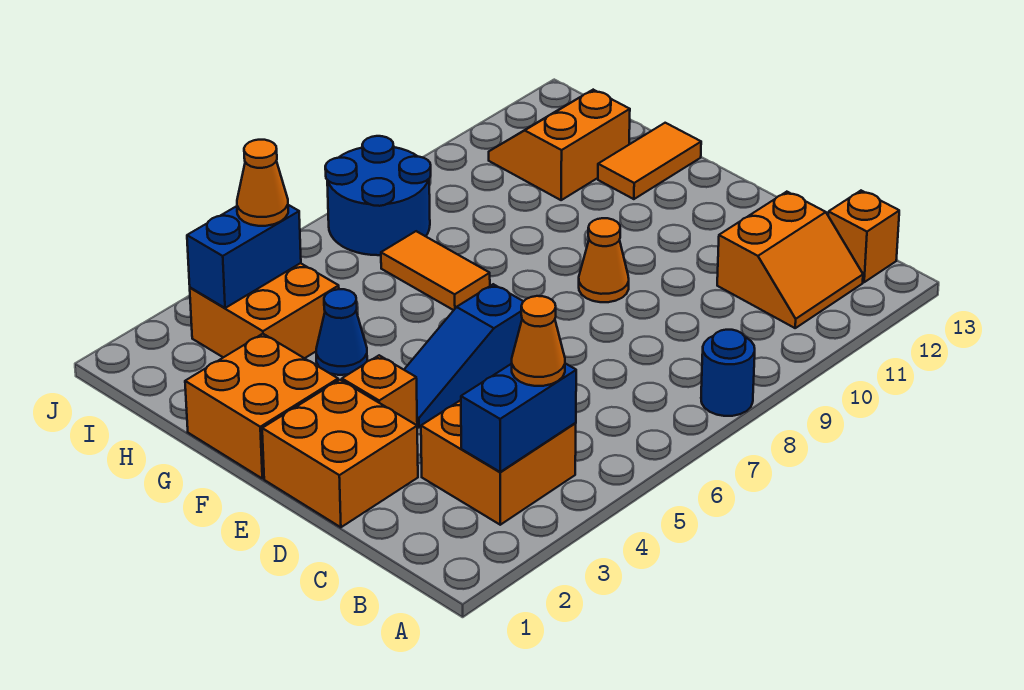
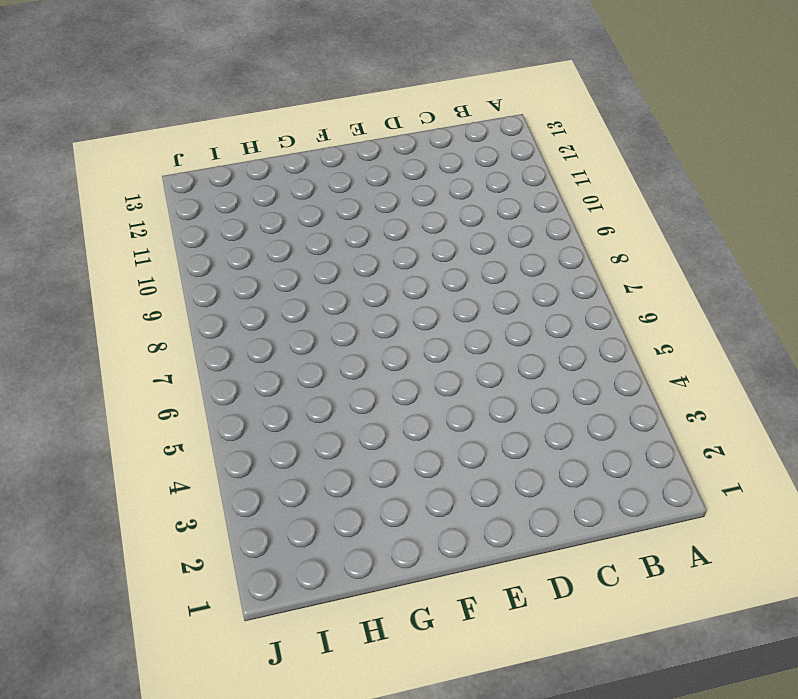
none -> blue 1x1 round brick [701,330,755,416]
none -> orange 2x2 brick [421,400,576,525]
none -> orange 2x2 slope [717,192,863,328]

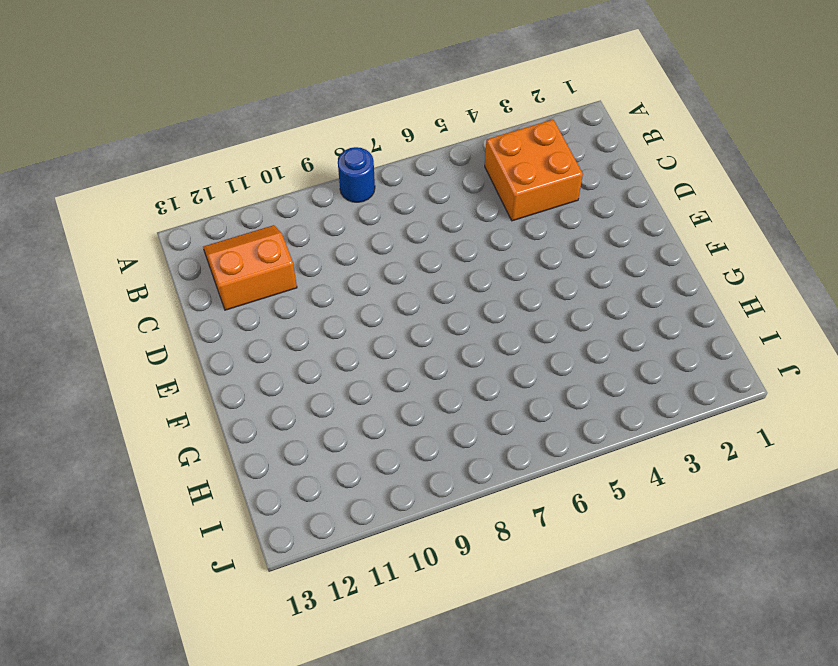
none -> orange 1x1 brick [828,191,899,282]
none -> orange 2x2 brick [262,380,418,527]
none -> orange 1x1 brick [342,355,417,425]

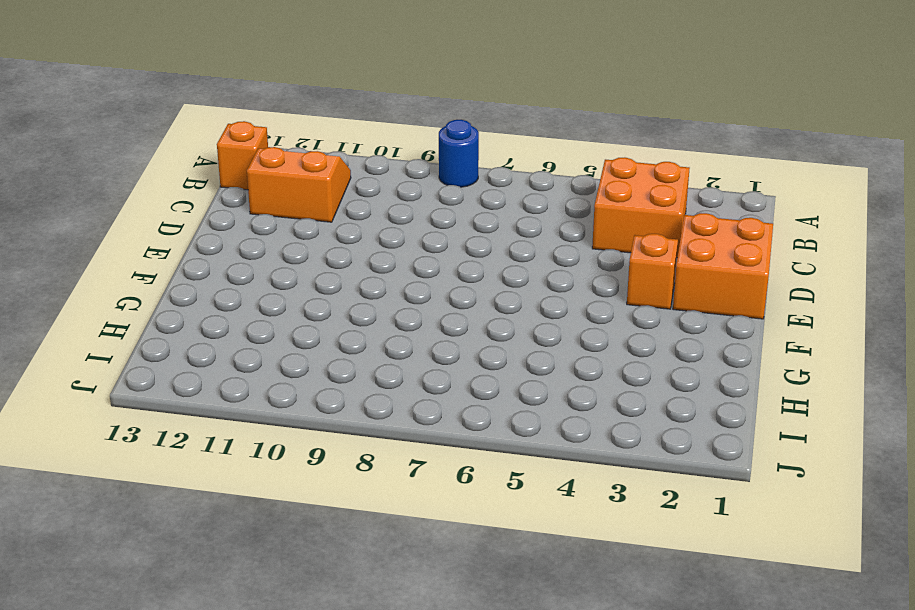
none -> blue 1x3 slope [404,284,524,427]
none -> orange 1x1 cone [579,218,629,302]
none -> orange 2x2 brick [185,334,338,479]

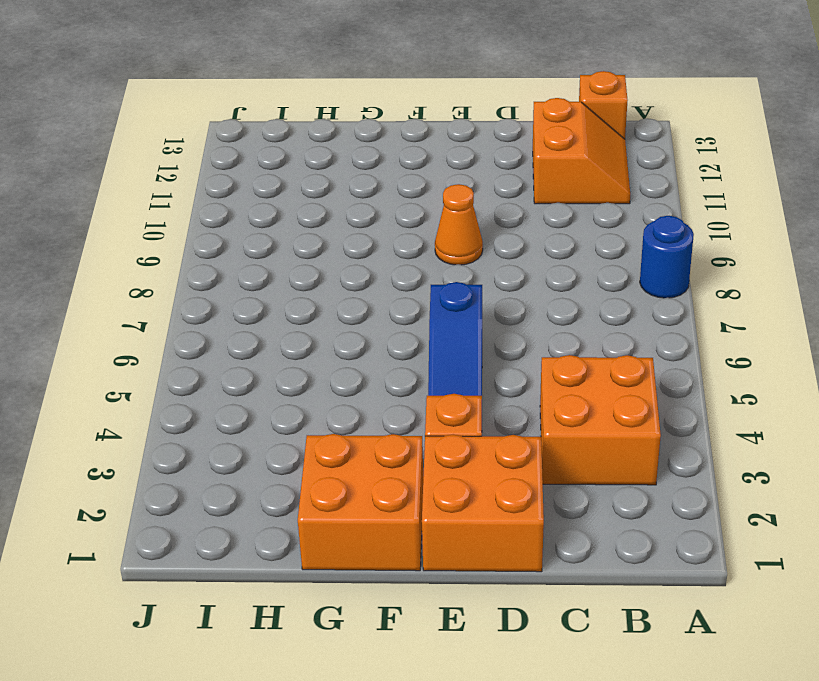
none -> blue 1x1 cone [316,289,367,375]
none -> orange 1x2 tile [381,231,490,310]
none -> orange 1x2 tile [598,123,701,199]

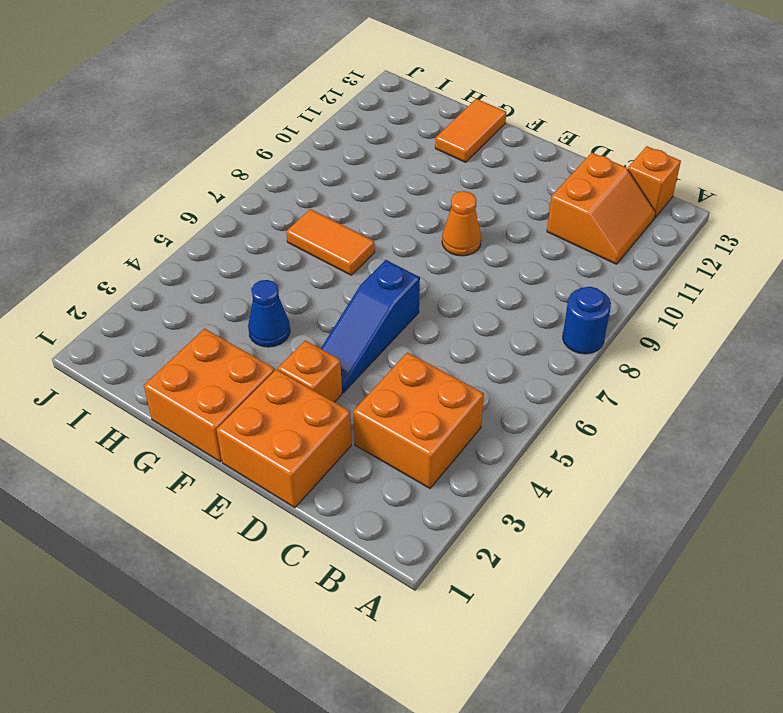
none -> orange 2x2 brick [190,263,339,358]
none -> orange 2x2 slope [489,90,630,200]
none -> blue 2x2 round brick [325,136,431,255]

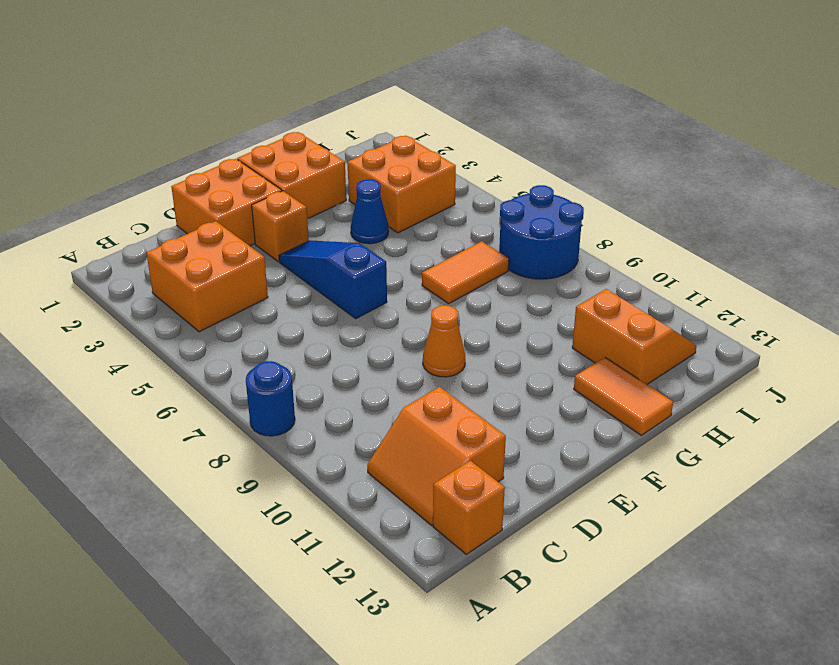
none -> blue 1x2 brick [461,363,576,472]
none -> blue 1x2 brick [187,205,301,308]
none -> orange 1x1 cone [512,296,565,386]

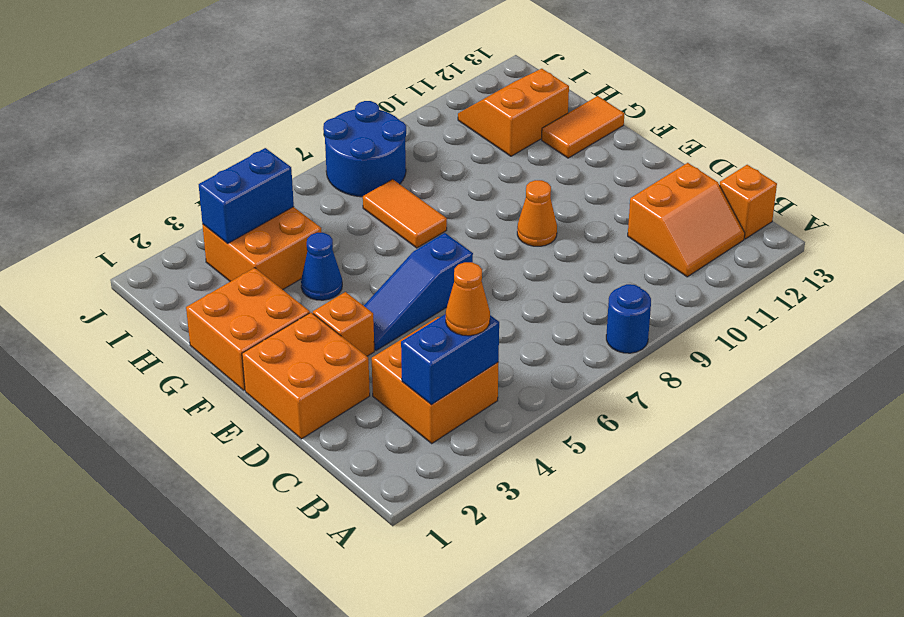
none -> orange 1x1 cone [237,140,288,226]

